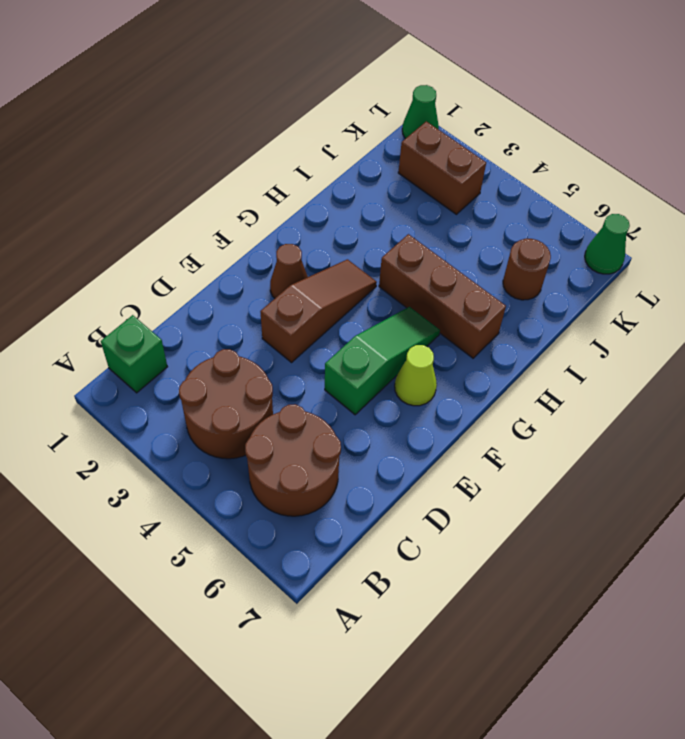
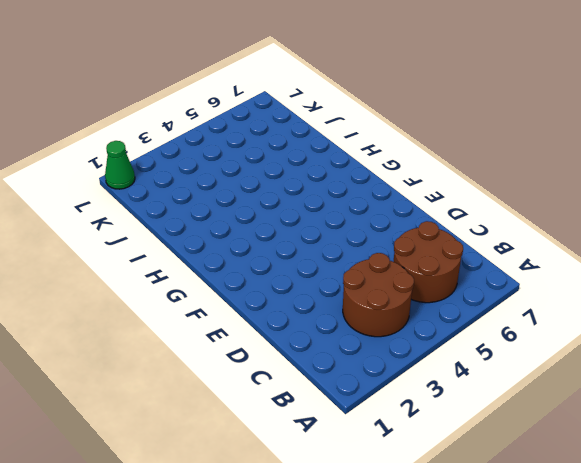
none -> green 1x1 brick [101,315,167,393]
none -> brown 1x3 slope [260,259,377,362]
none -> green 1x3 slope [325,307,440,415]

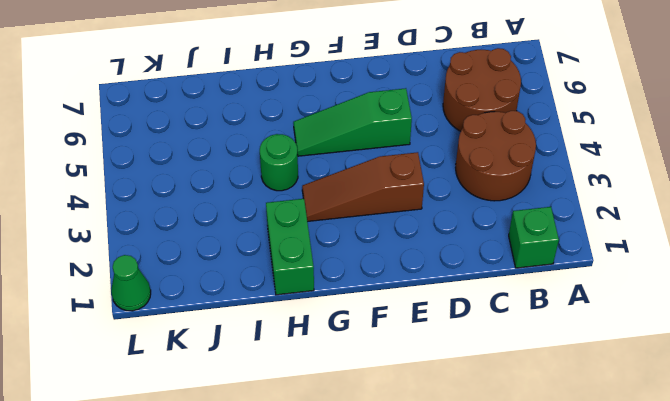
green 1x2 brick [266,199,314,295] -> none
green 1x1 round brick [260,134,298,191] -> brown 1x3 brick [379,234,506,358]
none -> brown 1x1 cone [270,244,308,298]
none -> lime 1x1 cone [395,345,437,406]
none -> brown 1x1 round brick [503,239,551,300]

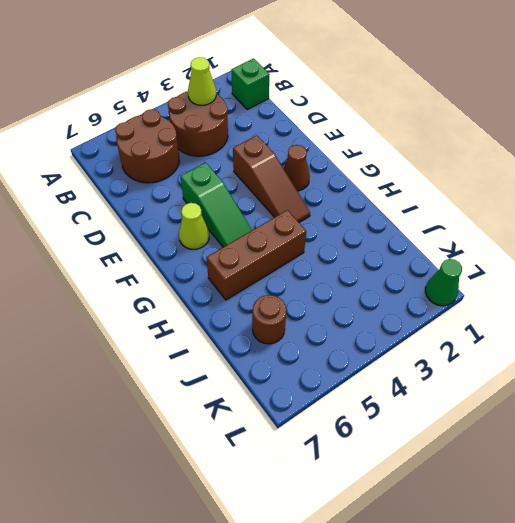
lime 1x1 cone [188,57,216,105] -> none
none -> brown 1x2 brick [398,121,486,214]
none -> green 1x1 cone [585,214,630,274]

